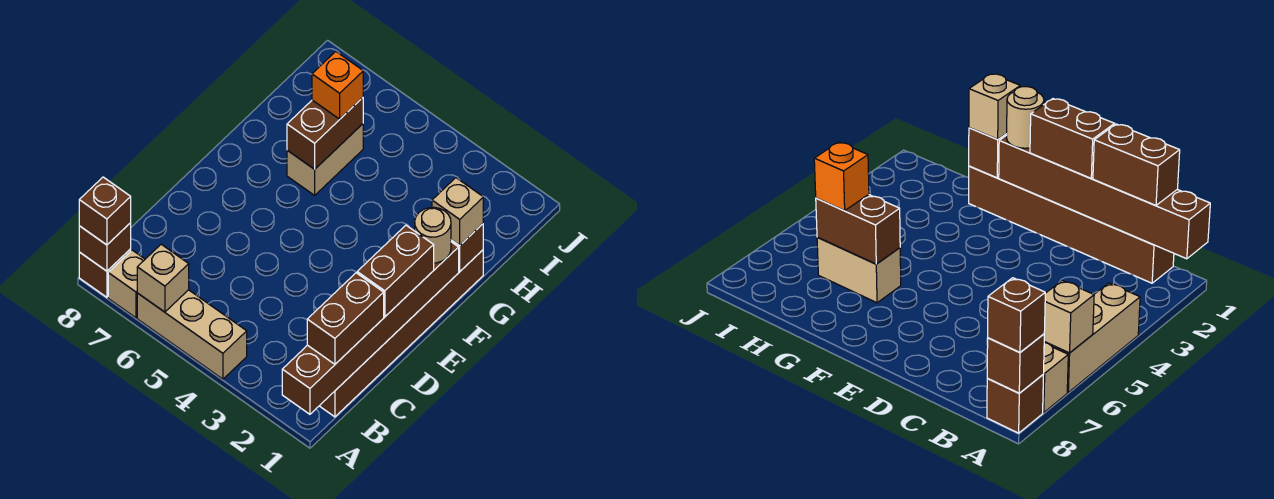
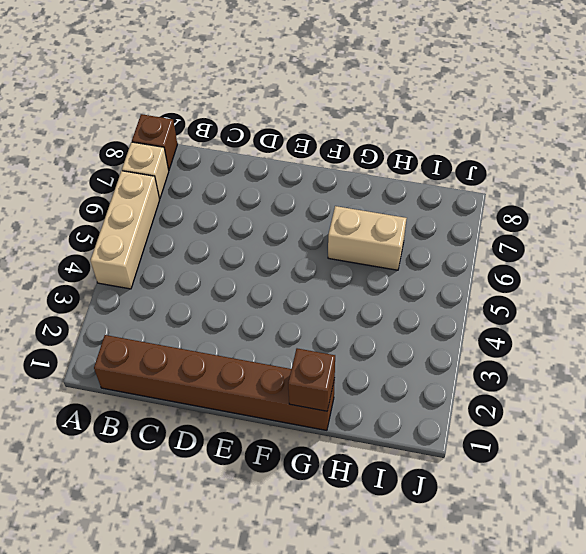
none -> brown 1x6 brick [282,242,459,414]
none -> tan 1x1 brick [137,244,189,312]
none -> brown 1x1 brick [79,223,131,271]

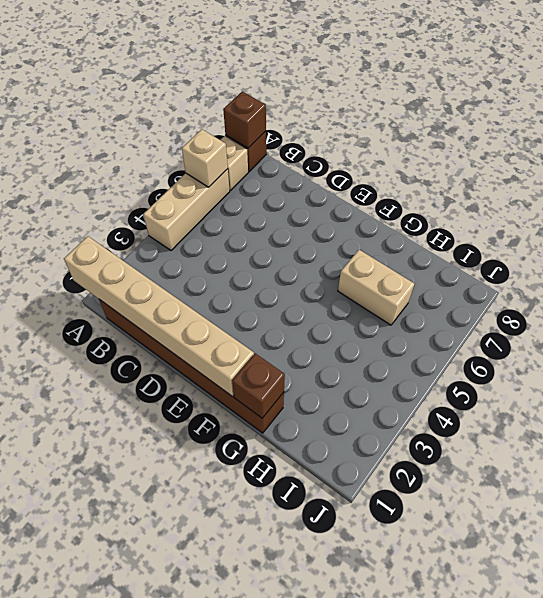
tan 1x6 brick [64,236,254,397] -> brown 1x6 brick [282,242,459,414]
none -> brown 1x2 brick [287,98,363,169]
none -> brown 1x1 brick [79,177,131,245]
none -> brown 1x2 brick [307,273,384,364]

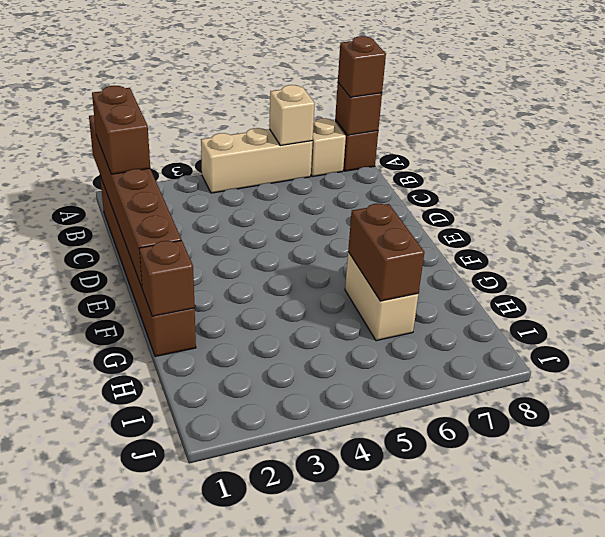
none -> brown 1x2 brick [357,225,434,317]
none -> tan 1x1 round brick [415,207,451,263]
none -> tan 1x1 brick [432,178,483,245]

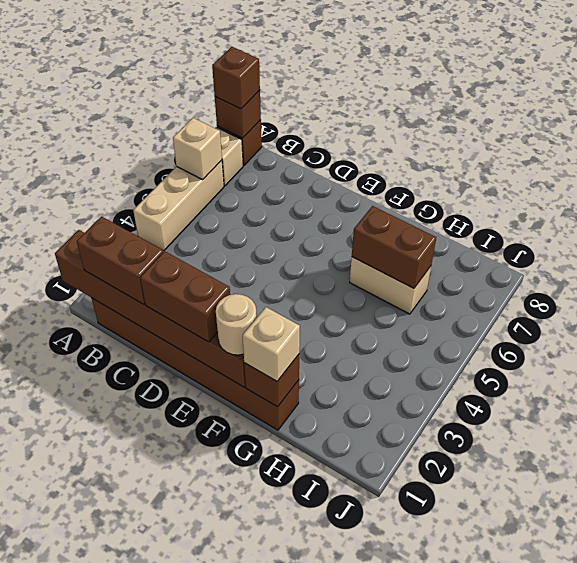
none -> orange 1x1 brick [312,52,363,119]

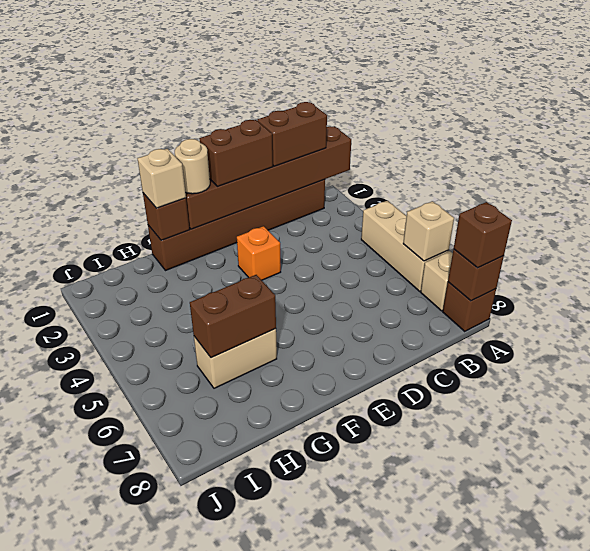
orange 1x1 brick [237,226,281,280] -> orange 1x1 brick moved to [312,52,363,119]

